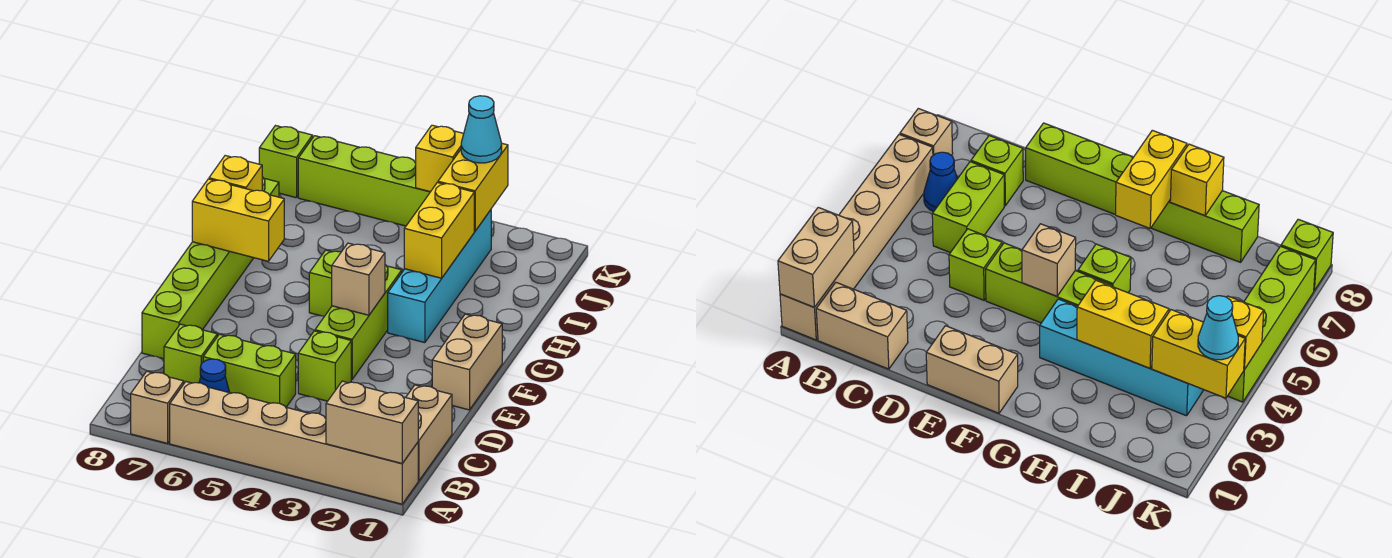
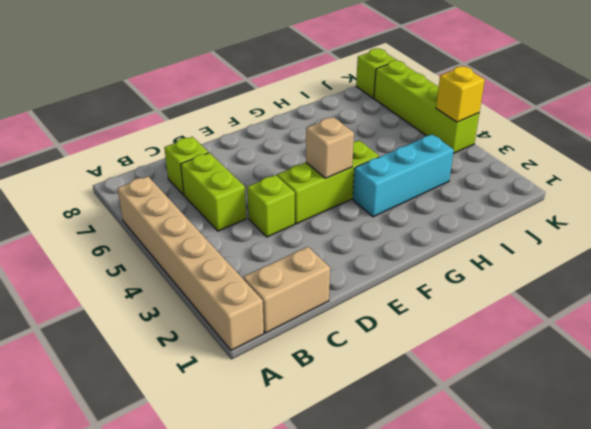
cyan 1x3 brick [353,135,454,217] -> cyan 1x4 brick [388,210,491,343]
none -> tan 1x1 brick [131,371,184,443]
none -> blue 1x1 cone [199,359,230,393]
none -> lime 1x6 brick [142,177,279,359]

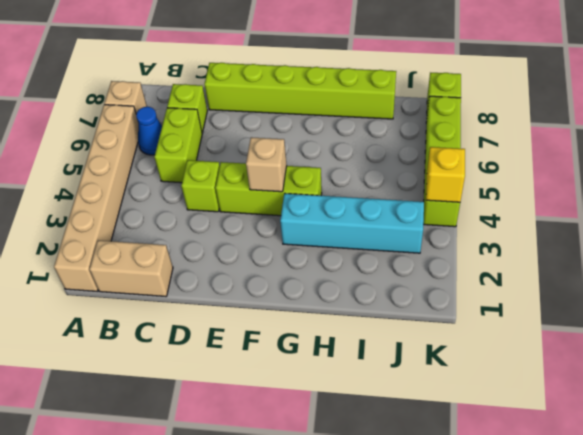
none -> tan 1x2 brick [432,314,502,410]
none -> lime 1x1 brick [309,250,341,316]
none -> tan 1x2 brick [326,381,418,463]

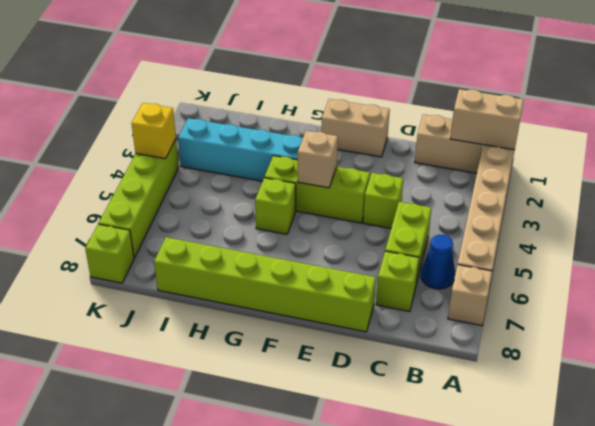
tan 1x2 brick [450,89,524,150] -> tan 1x2 brick turned to [326,381,418,463]
none -> yellow 1x2 brick [192,179,284,261]
none -> yellow 1x2 brick [404,183,474,278]
none -> yellow 1x1 brick [209,156,262,191]

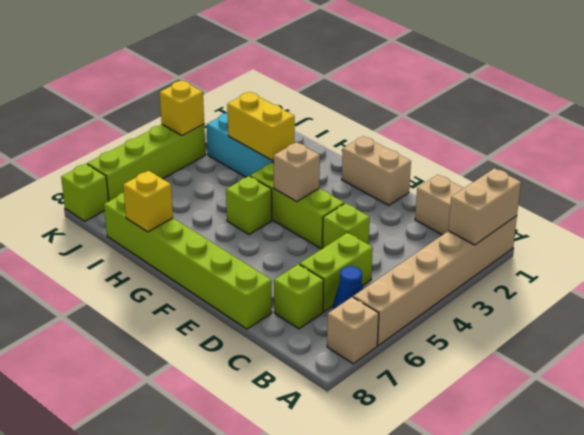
none -> yellow 1x2 brick [192,179,284,261]
none -> yellow 1x2 brick [438,143,508,231]
none -> cyan 1x1 cone [461,96,502,163]

